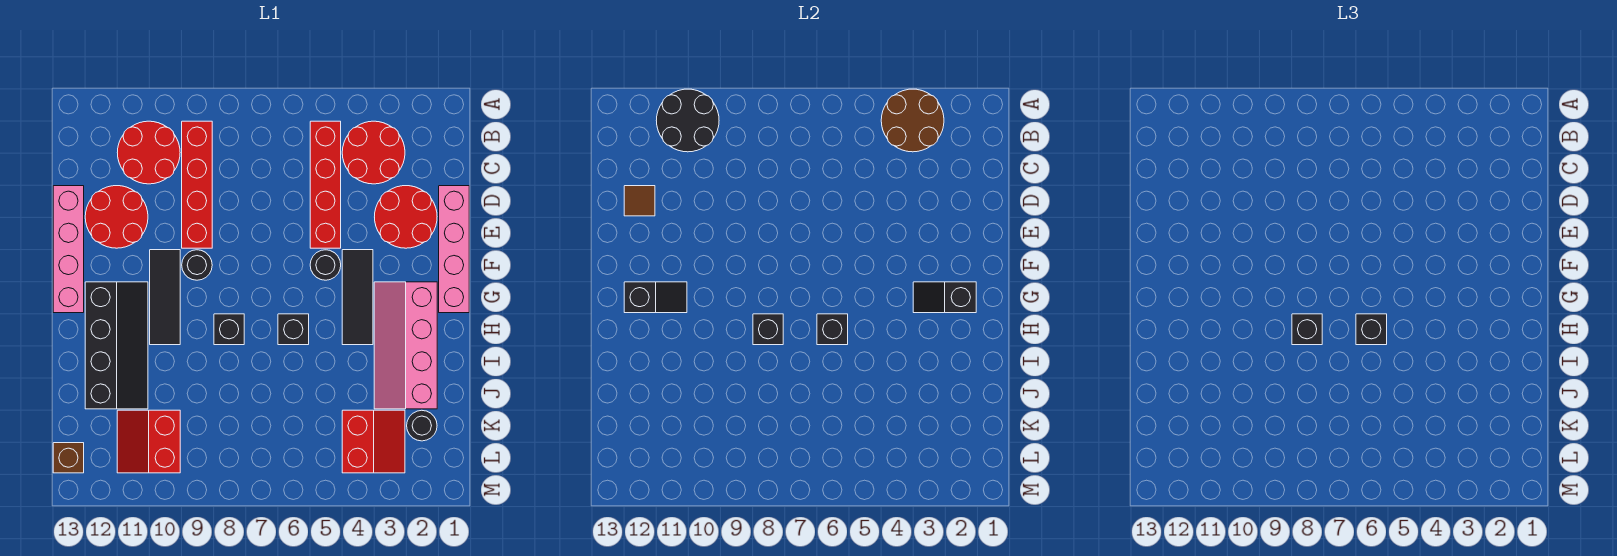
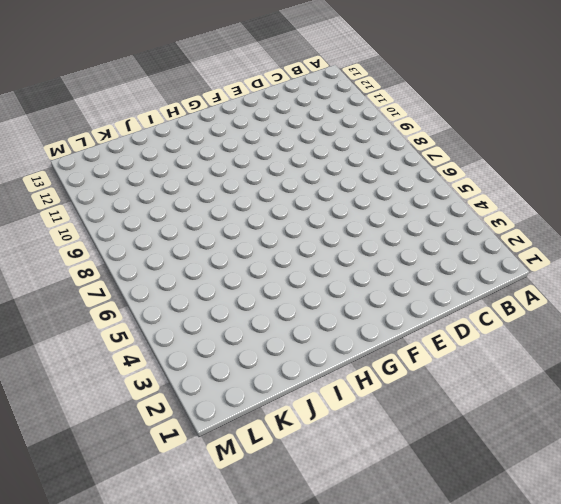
none -> red 2x2 round brick [342,121,405,184]
none -> red 1x4 brick [310,121,341,248]
none -> red 1x4 brick [182,121,212,248]

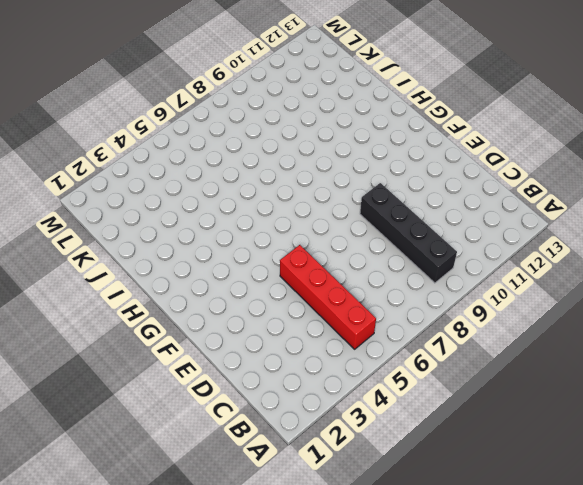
black 1x4 brick [360,183,457,283] -> red 1x4 brick [182,121,212,248]
none -> red 2x2 round brick [342,121,405,184]
none -> red 2x2 round brick [117,121,180,184]
none -> pink 1x4 brick [439,186,469,313]

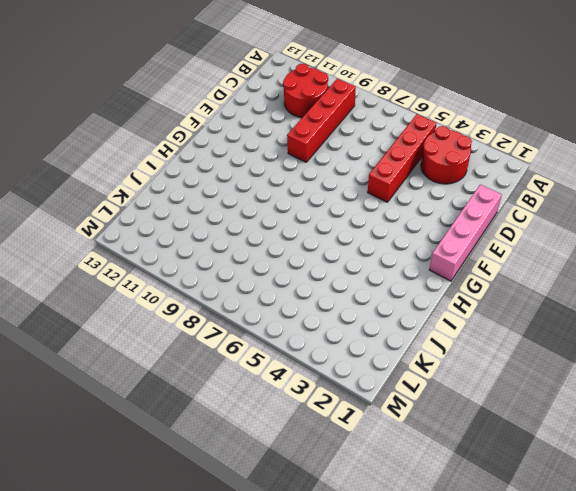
none -> red 2x2 round brick [375,186,437,248]
none -> red 2x2 round brick [85,186,148,248]
none -> pink 1x4 brick [53,186,84,313]

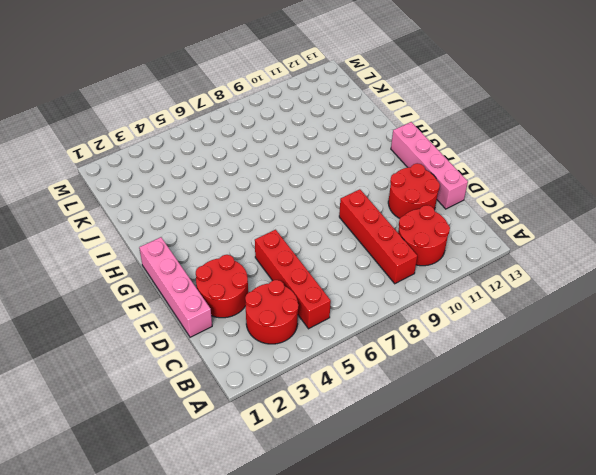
none -> black 1x3 tile [342,250,373,345]
none -> black 1x1 round brick [310,250,341,280]
none -> black 1x1 round brick [182,250,212,280]

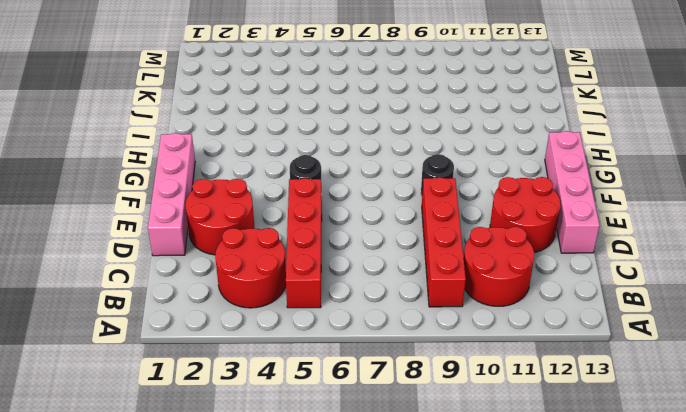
none -> black 1x3 tile [342,250,373,345]
none -> black 1x3 tile [150,250,180,345]
none -> pink 2x4 slope [374,282,437,409]

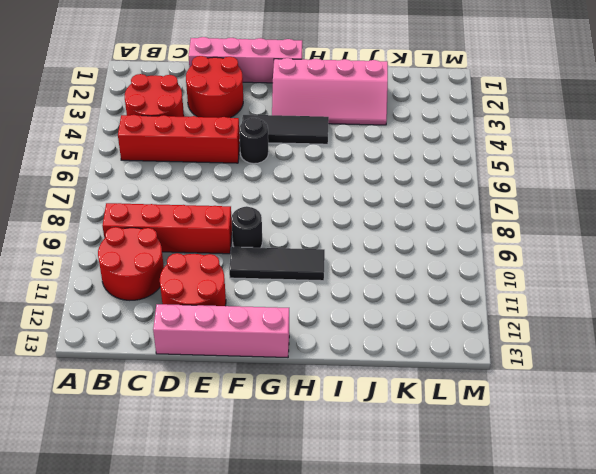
none -> black 2x4 slope [85,282,148,409]
none -> black 1x1 brick [278,314,309,345]
none -> black 1x1 brick [214,314,244,345]

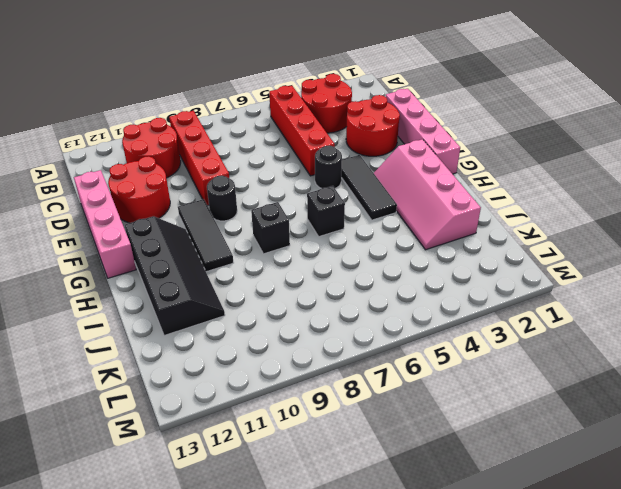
none -> black 1x1 round brick [407,410,437,441]
none -> red 2x2 slope [342,410,405,473]
none -> red 2x2 slope [117,410,180,473]

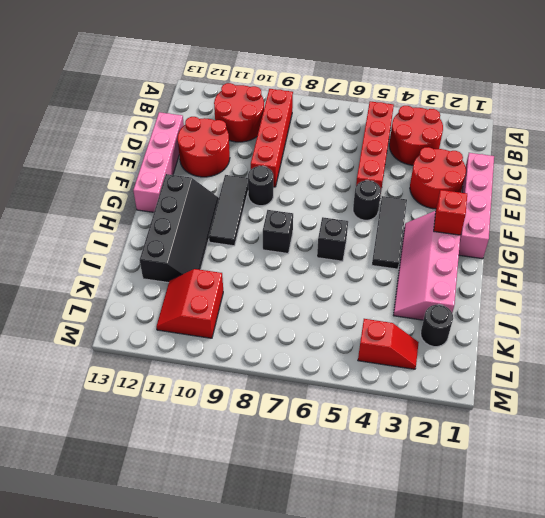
red 1x1 brick [434,190,467,235] -> black 1x2 slope [913,282,976,313]
red 1x2 slope [358,319,419,369] -> red 2x2 slope [342,410,405,473]
none -> brown 1x1 brick [53,443,84,473]
none -> brown 2x2 round brick [881,89,944,152]
none -> black 2x2 round brick [656,89,719,152]

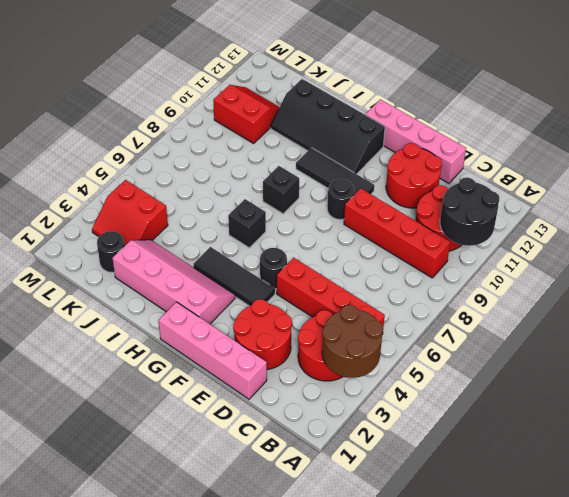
none -> brown 1x1 brick [53,443,84,473]
none -> brown 1x1 tile [624,186,655,216]
none -> black 1x2 slope [913,282,976,313]

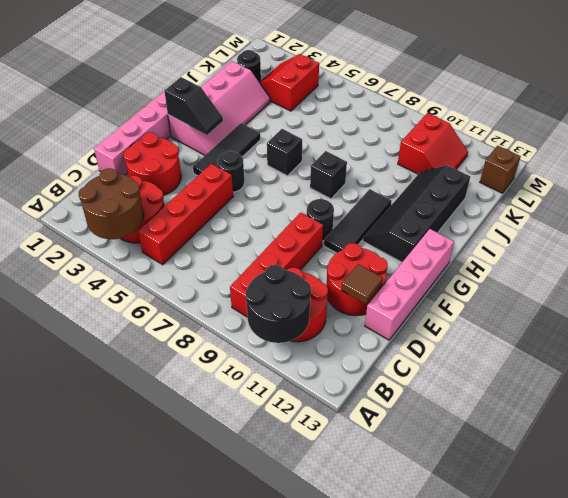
none -> black 1x2 slope [624,282,687,313]
none -> black 1x1 brick [817,314,848,345]
none -> black 1x1 brick [753,314,783,345]

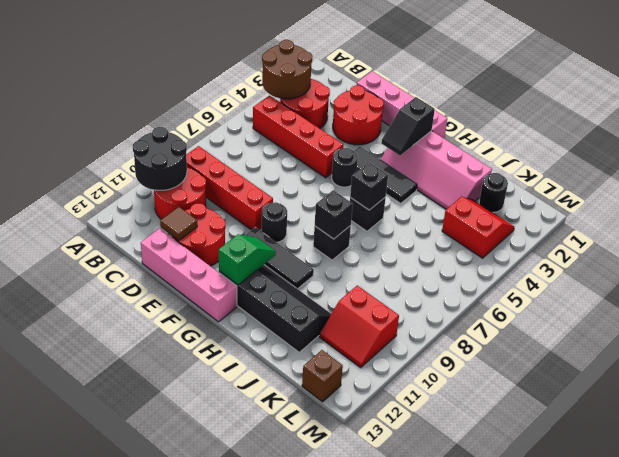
green 1x2 slope [219,234,276,285] -> black 1x2 slope [624,282,687,313]
none -> black 1x1 brick [1356,314,1387,345]
none -> black 1x1 brick [1292,314,1322,345]

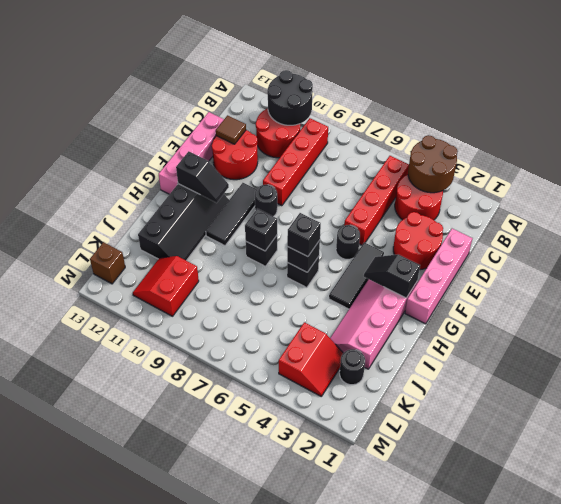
none -> black 1x1 brick [1292,314,1322,345]

